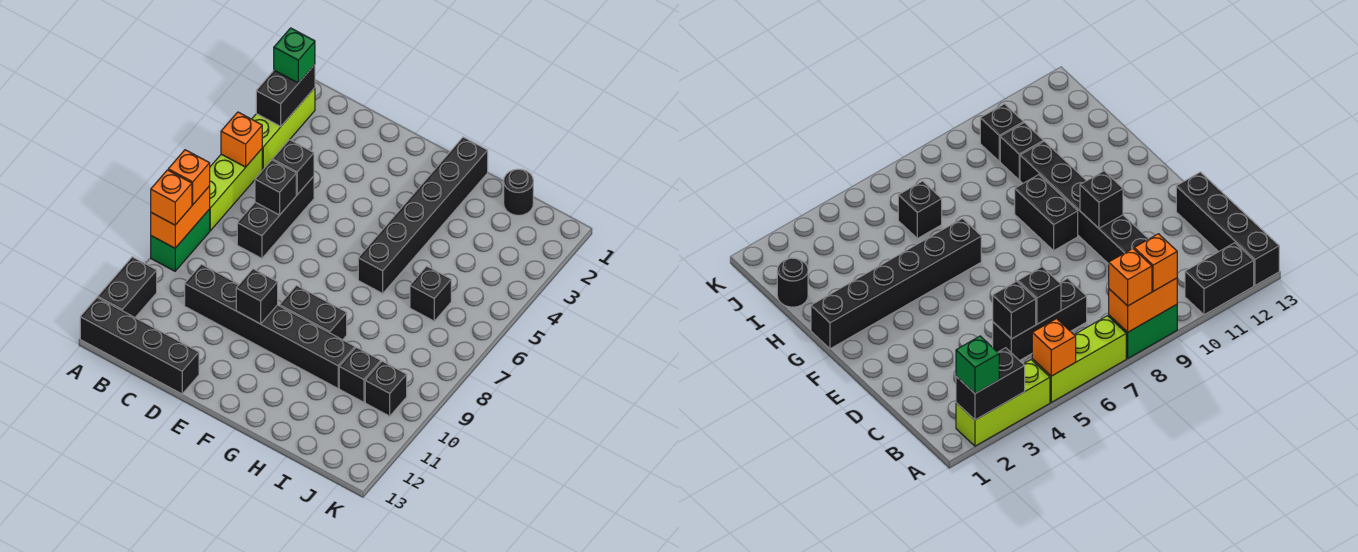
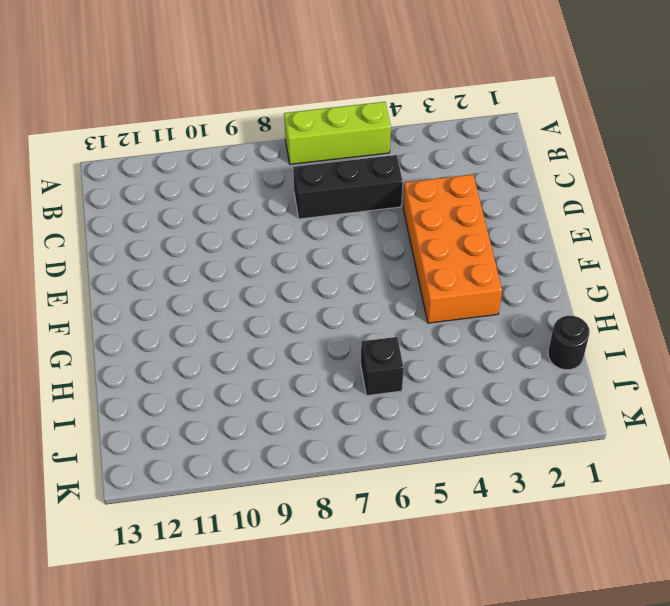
orange 2x4 brick [403,174,502,323] -> black 1x6 brick [358,137,488,293]
none -> lime 1x3 brick [252,88,315,170]
none -> green 1x2 brick [151,209,210,271]
none -> black 1x2 brick [98,257,157,317]

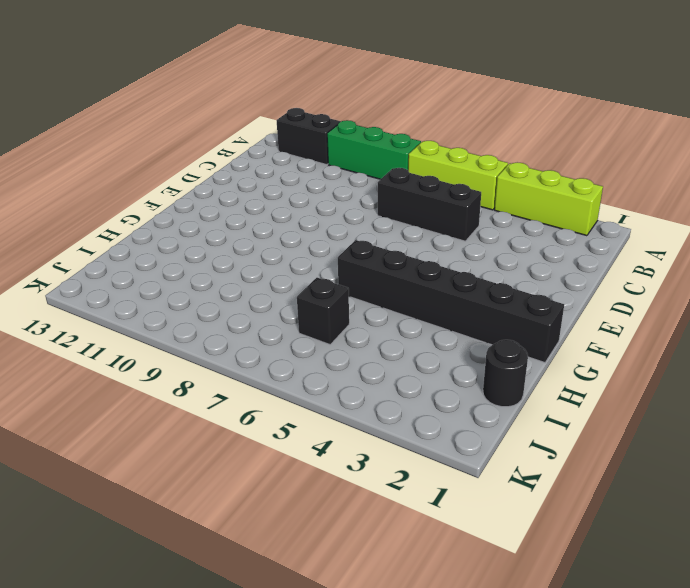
green 1x3 brick [327,120,421,179] -> green 1x2 brick [151,209,210,271]
none -> black 1x4 brick [80,297,199,394]
none -> black 1x6 brick [185,264,355,388]
none -> black 1x2 brick [280,286,347,340]

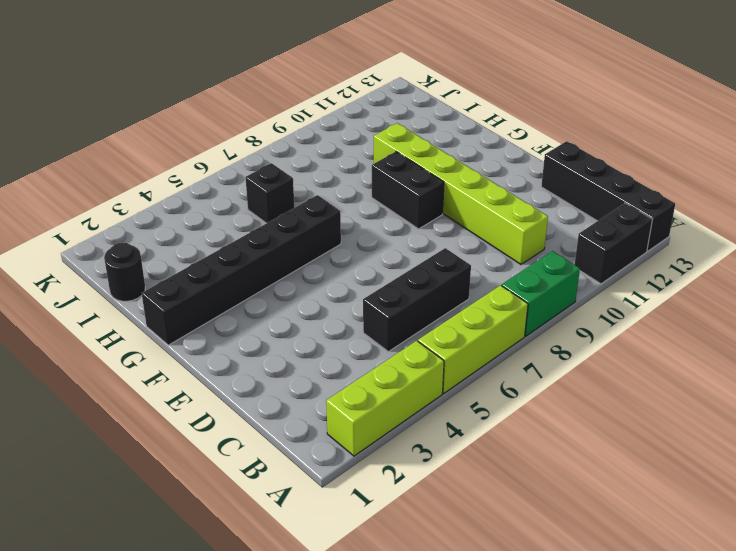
lime 1x6 brick [374,123,548,264] -> black 1x6 brick [185,264,355,388]
none -> black 1x1 brick [339,347,381,402]
none -> black 1x1 brick [365,361,407,416]
none -> black 1x2 brick [256,65,315,126]

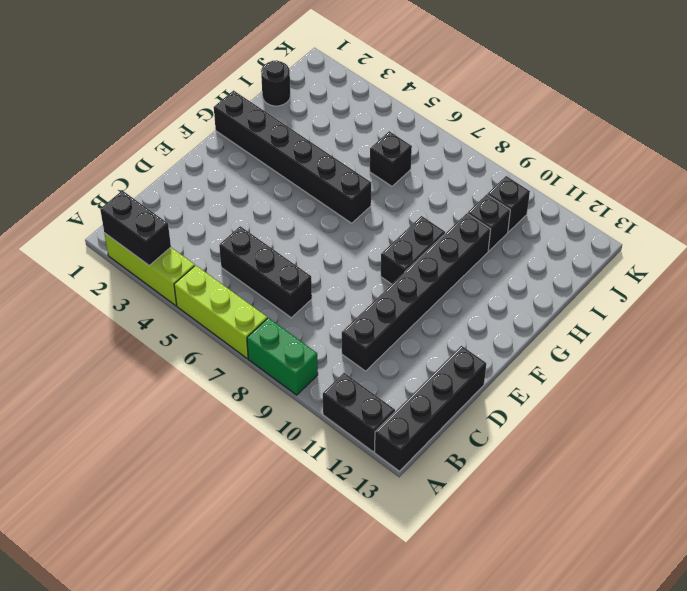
none -> orange 1x1 brick [221,112,262,167]
none -> orange 1x2 brick [151,186,210,248]
none -> black 1x1 brick [273,140,314,195]

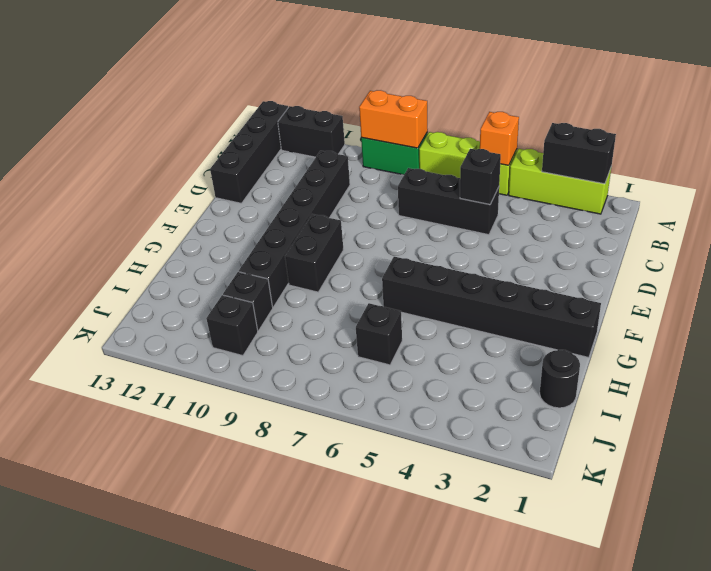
none -> black 1x1 brick [255,160,296,215]
none -> black 1x1 brick [236,269,278,324]
none -> green 1x1 brick [274,28,315,83]

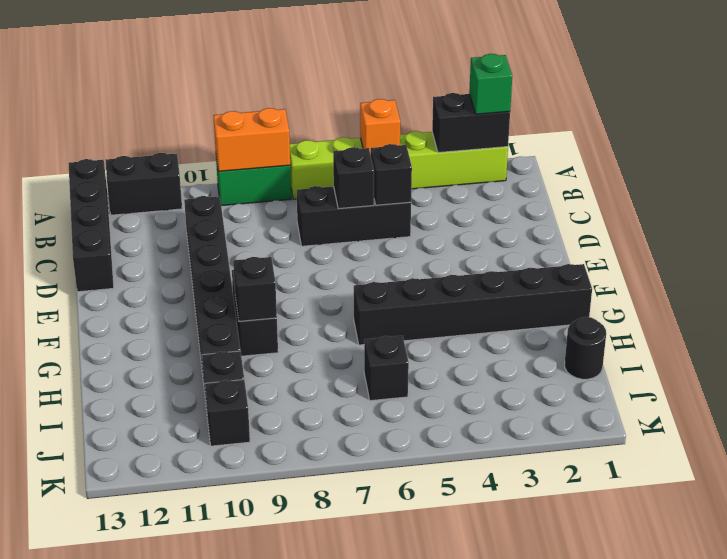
black 1x1 brick [233,257,277,321] -> black 1x1 brick moved to [236,269,278,324]
none -> orange 1x1 brick [168,150,210,205]
none -> orange 1x1 brick [151,170,192,225]

